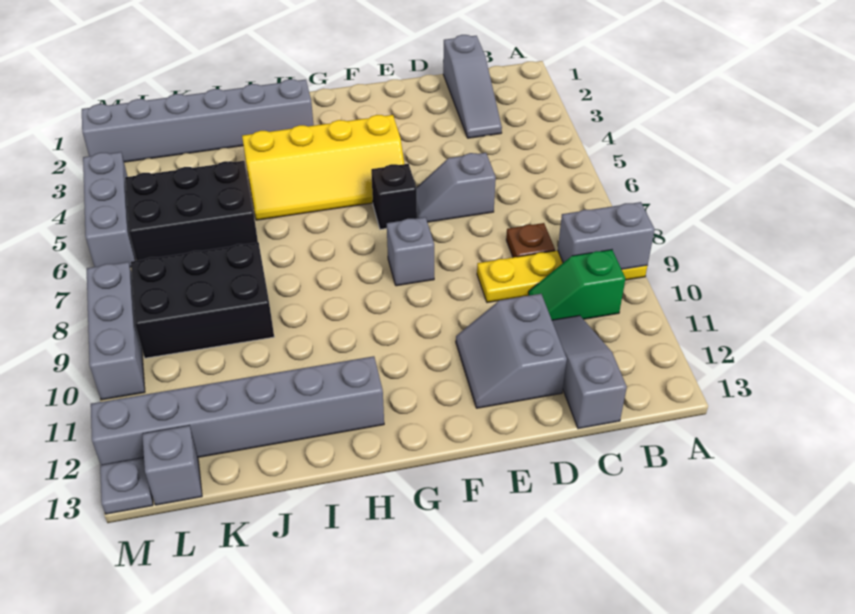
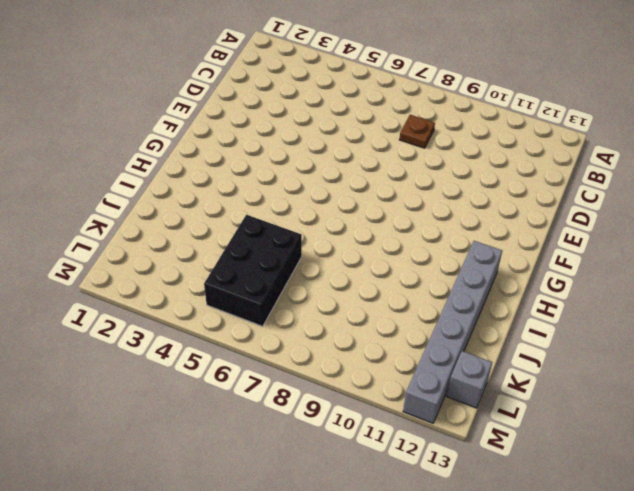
none -> yellow 1x4 plate [477,251,647,303]
none -> green 1x2 slope [528,250,625,320]
none -> grey 1x3 slope [443,35,502,138]

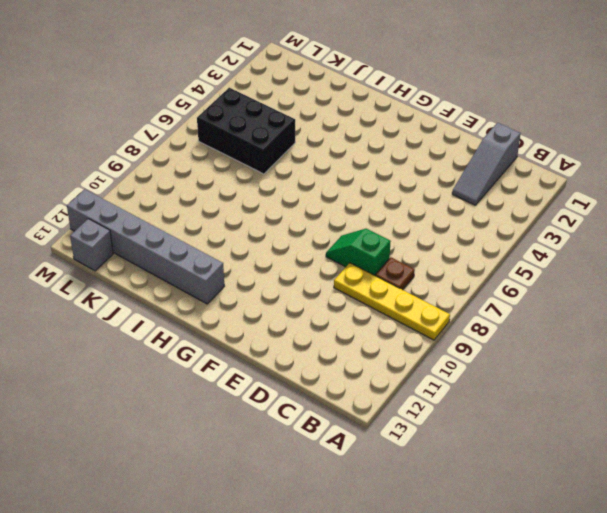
green 1x2 slope [326,229,391,275] -> green 1x2 slope moved to [528,250,625,320]
none -> grey 1x3 slope [552,315,627,429]
none -> grey 1x2 slope [416,153,496,222]
none -> grey 2x2 slope [456,294,567,408]

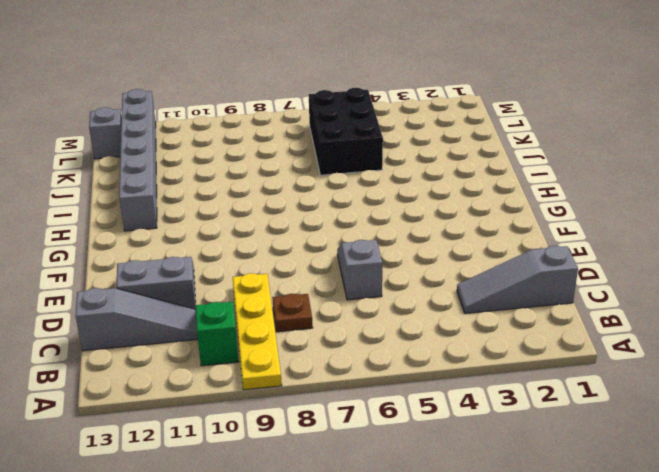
none -> yellow 2x4 slope [242,115,404,220]
none -> black 1x1 brick [371,164,417,229]
none -> grey 1x1 brick [387,217,434,286]

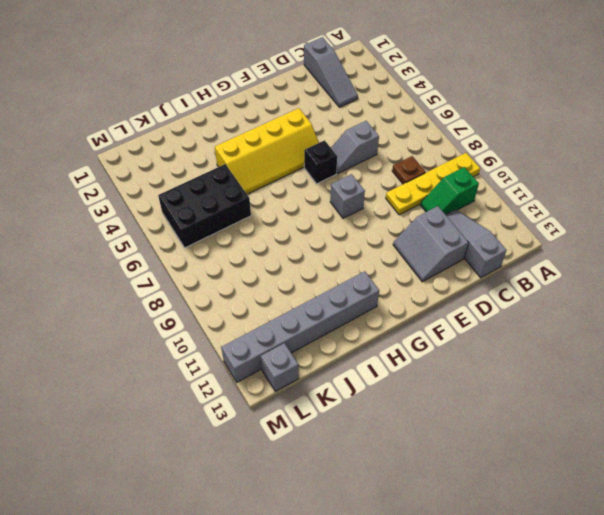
none -> grey 1x6 brick [82,79,314,162]
none -> black 2x3 brick [131,243,274,358]
none -> grey 1x3 brick [83,152,135,267]

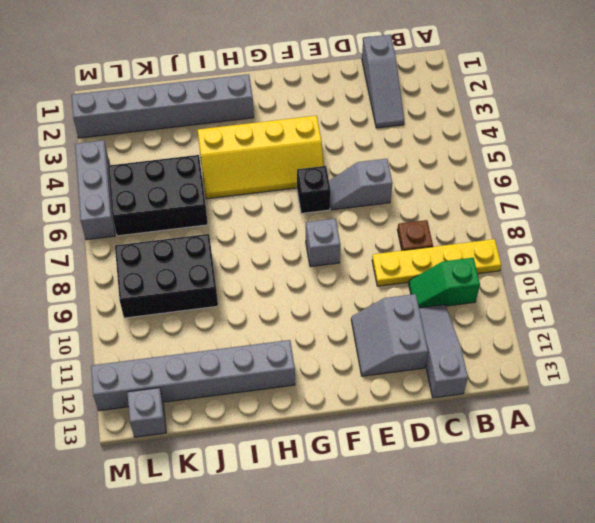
none -> grey 1x3 brick [87,262,145,400]
none -> grey 1x1 plate [100,458,153,514]
none -> grey 1x2 brick [558,202,655,269]

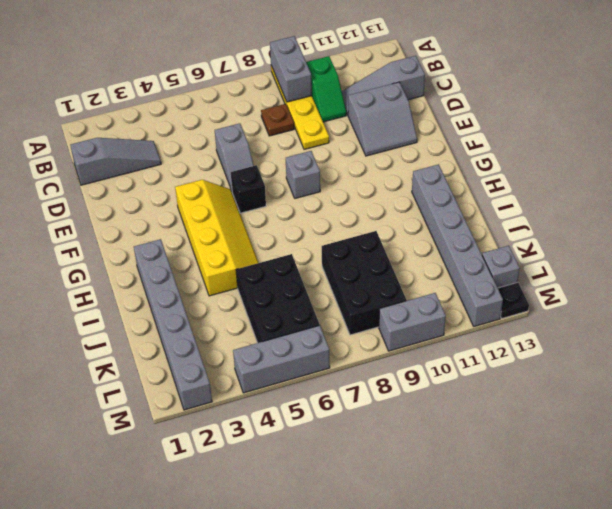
grey 1x2 brick [379,293,446,351] -> grey 1x3 brick [87,262,145,400]
black 1x1 plate [498,282,529,318] -> grey 1x1 plate [100,458,153,514]

